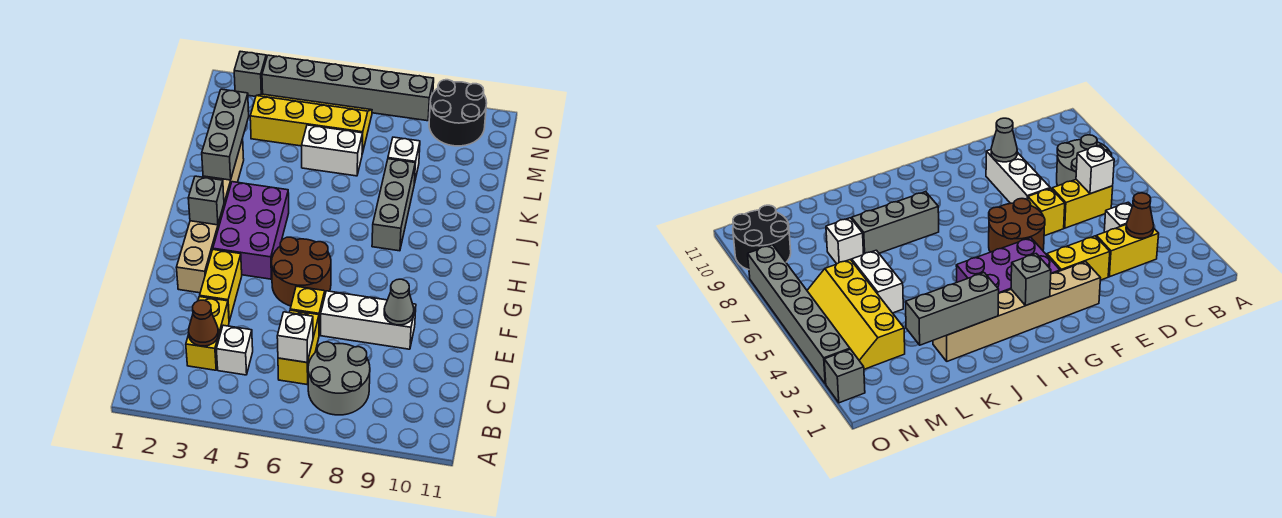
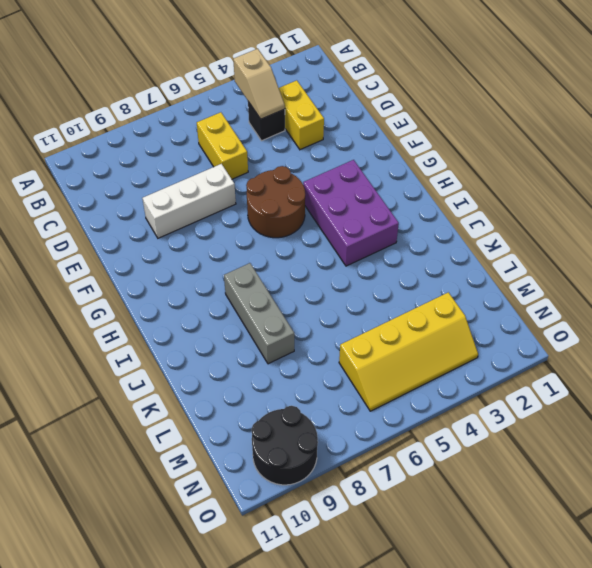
tan 1x2 slope [233,49,285,119] -> none
black 1x1 brick [248,102,285,141] -> white 1x1 brick [216,325,253,375]
none -> grey 2x2 round brick [308,342,370,415]
none -> yellow 1x2 brick [200,250,242,321]
none -> yellow 1x1 brick [290,286,325,334]

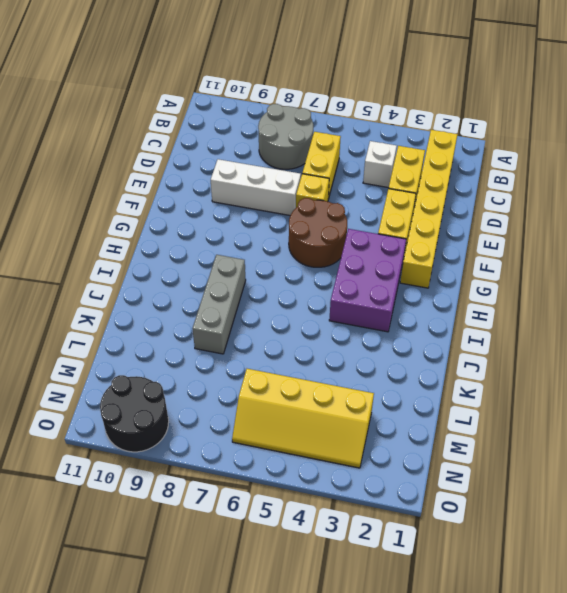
yellow 1x6 brick [400,130,458,288] -> tan 1x6 brick [176,139,244,293]
none -> white 1x2 brick [302,125,363,176]
none -> white 1x1 brick [388,137,420,183]
none -> grey 1x1 brick [234,51,266,97]

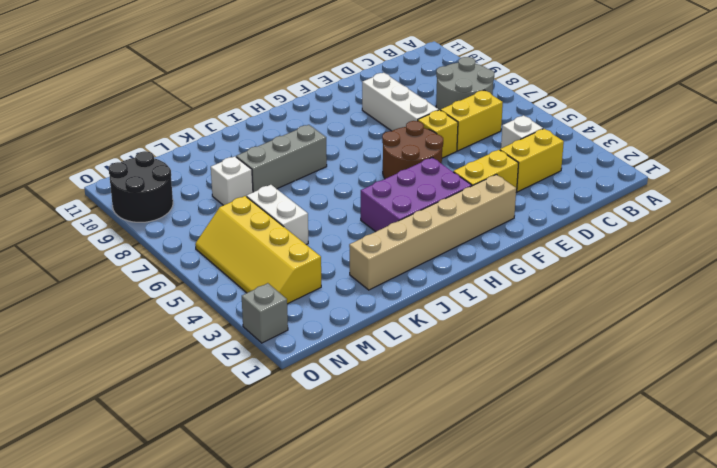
none -> grey 1x6 brick [262,55,434,121]
none -> brown 1x1 cone [189,300,218,346]
none -> white 1x1 brick [277,312,313,362]

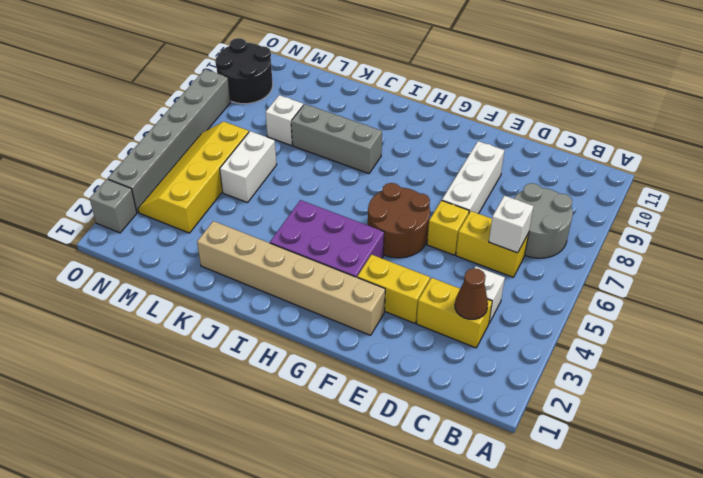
none -> grey 1x1 cone [384,279,414,325]
none -> grey 1x1 brick [188,176,224,225]
none -> grey 1x3 brick [202,89,249,180]

